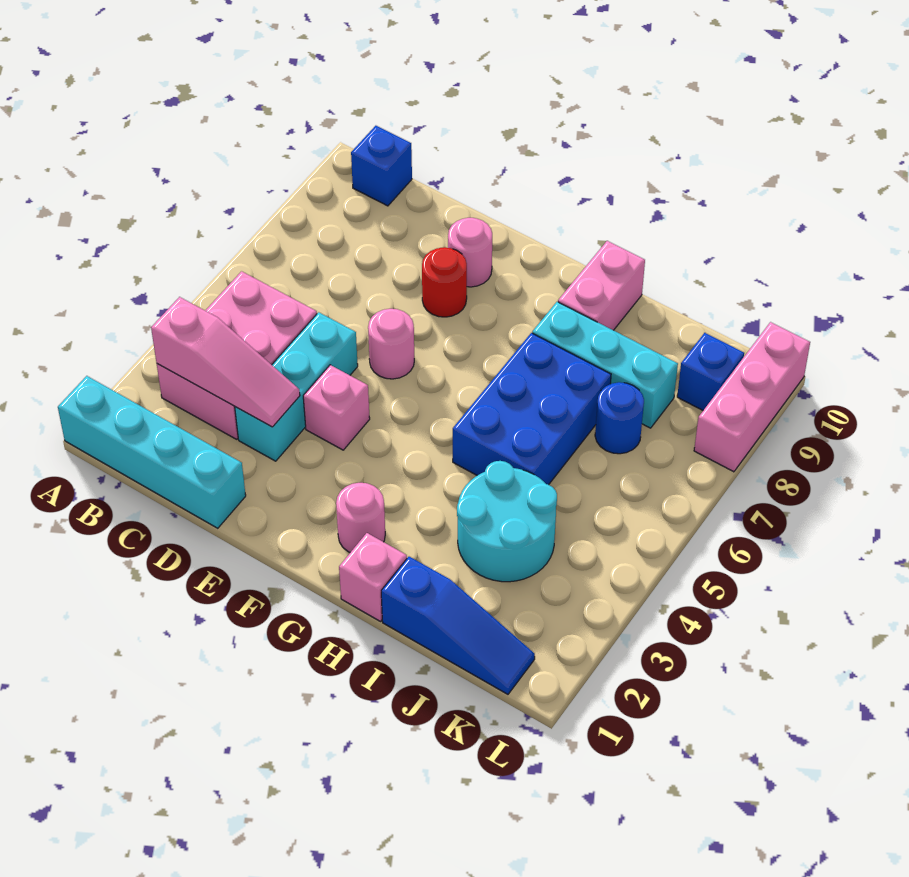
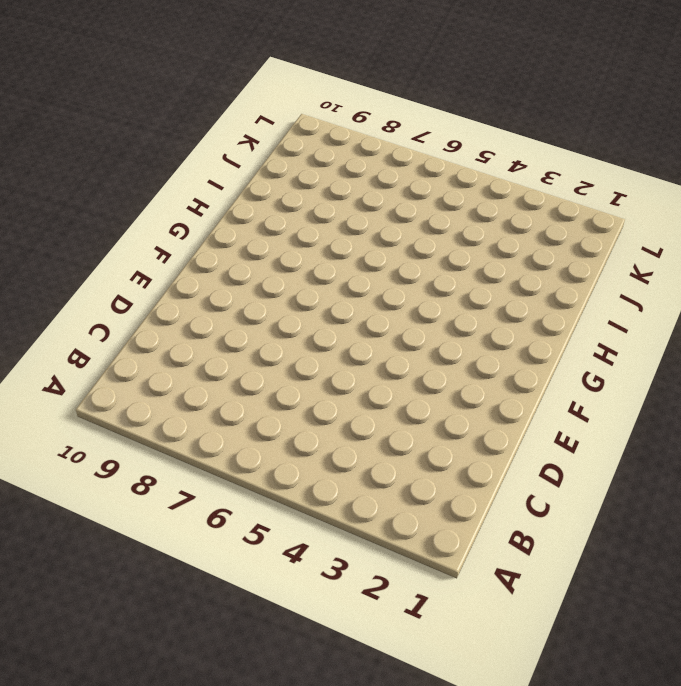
none -> cyan 1x4 brick [58,376,246,528]
none -> pink 2x3 brick [157,271,317,439]
none -> blue 1x1 brick [351,126,412,206]

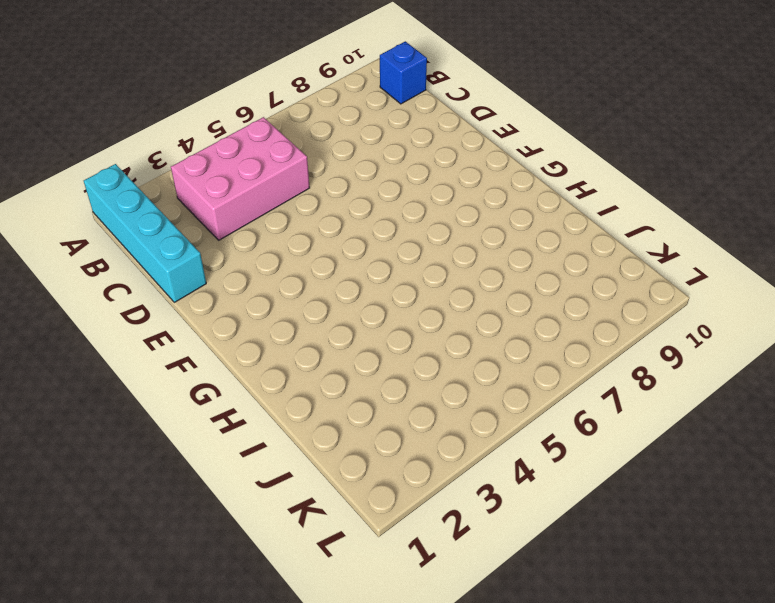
none -> cyan 1x3 brick [235,312,358,461]
none -> pink 1x1 brick [303,365,370,450]
none -> pink 1x1 round brick [368,309,414,379]

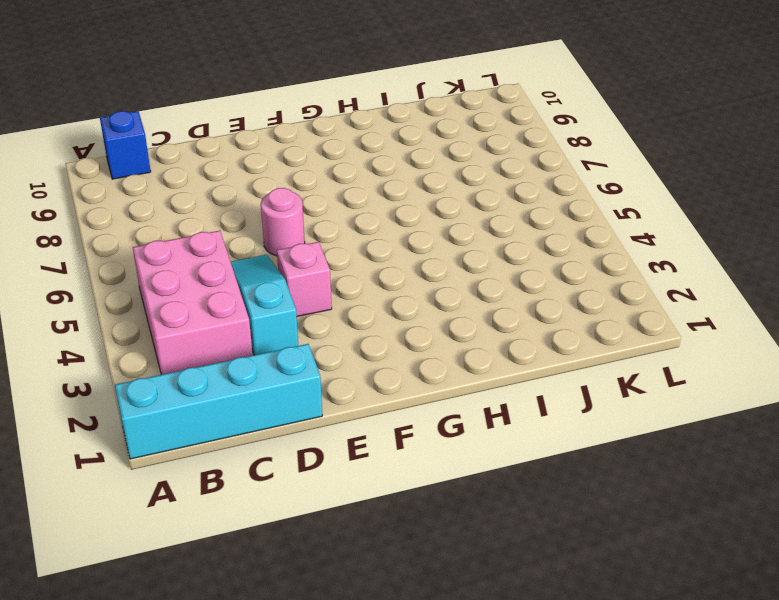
cyan 1x3 slope [231,255,298,355] -> cyan 1x3 brick [235,312,358,461]
none -> red 1x1 round brick [422,247,467,317]
none -> pink 1x1 round brick [448,217,492,287]
none -> pink 1x1 round brick [336,483,385,552]

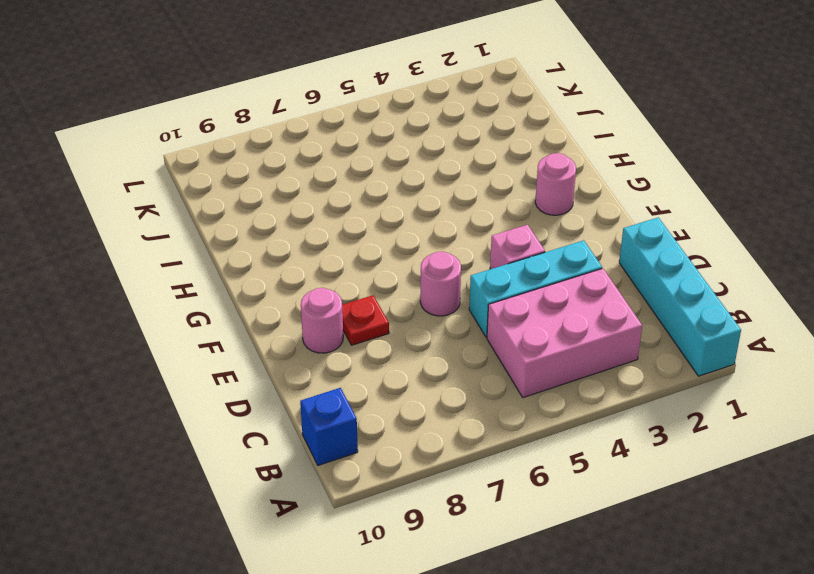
red 1x1 plate [342,295,389,345] -> red 1x1 round brick [422,247,467,317]
none -> pink 1x1 brick [339,533,407,621]
none -> blue 2x3 brick [453,333,611,485]
none -> cyan 1x3 brick [532,302,678,428]

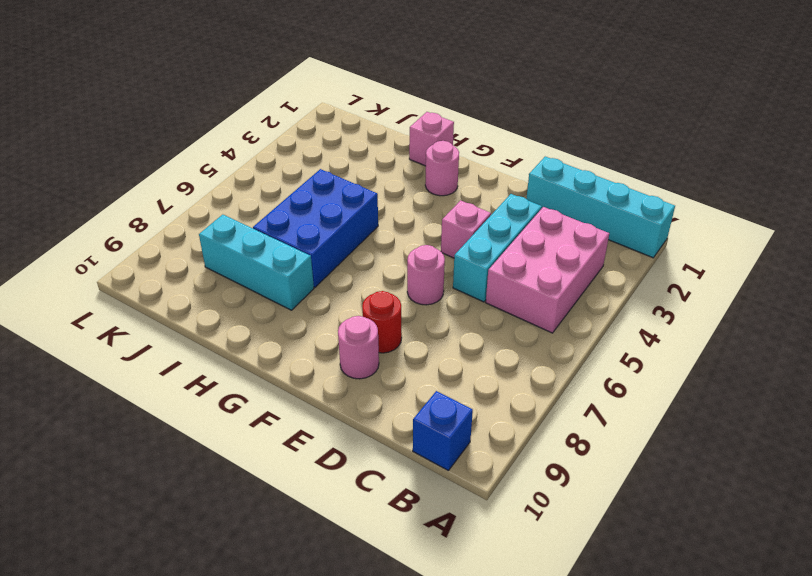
none -> pink 1x2 brick [558,241,645,330]
none -> blue 1x3 slope [381,557,535,694]
none -> cyan 2x2 round brick [457,461,557,582]

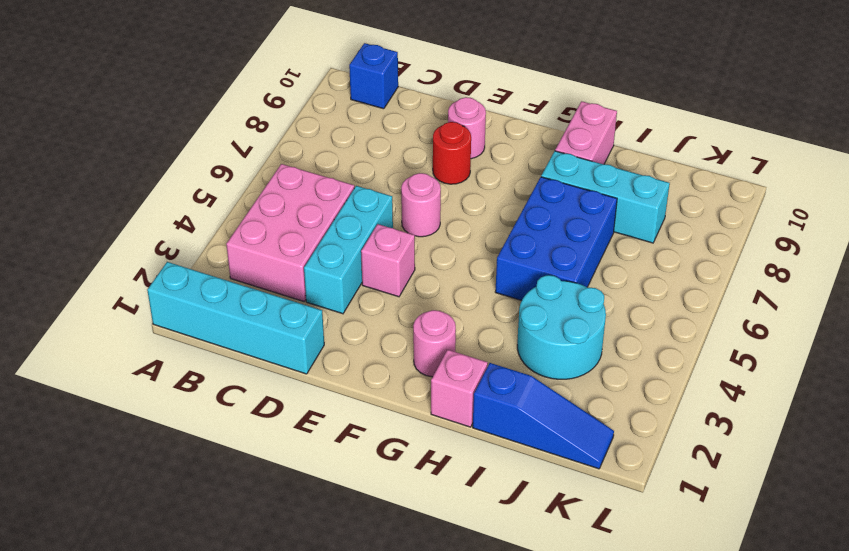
none -> blue 1x1 round brick [595,382,644,454]
none -> blue 1x1 brick [677,333,744,410]
none -> pink 1x3 brick [694,322,810,472]

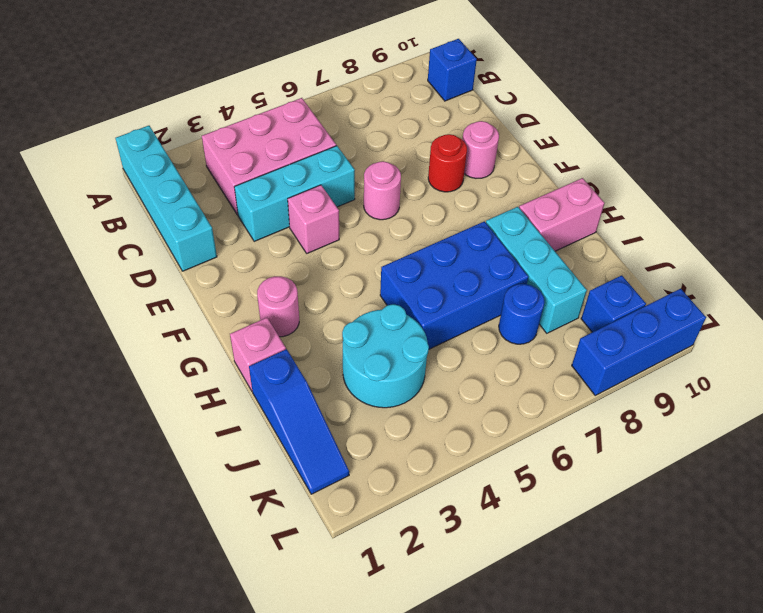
blue 1x3 brick [572,289,706,395] -> pink 1x3 brick [694,322,810,472]
none -> pink 1x3 slope [151,297,300,427]

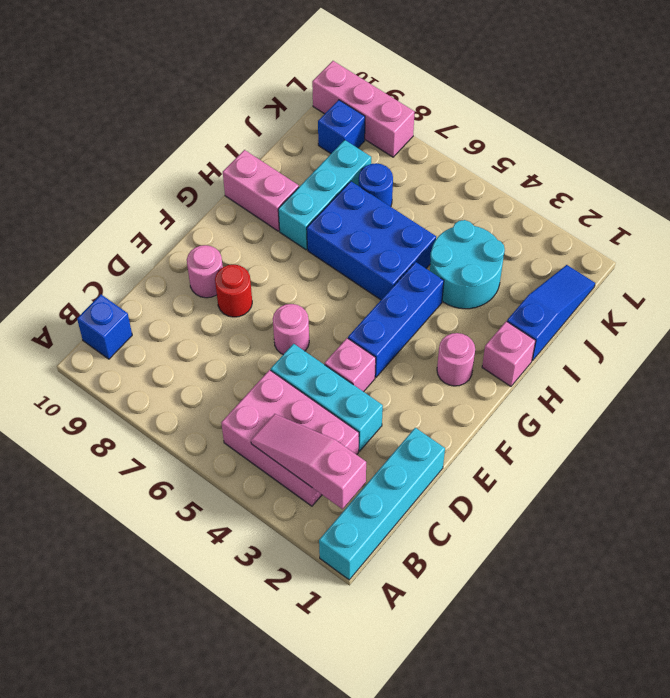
pink 1x3 slope [251,414,366,509] -> pink 1x3 slope turned to [151,297,300,427]
blue 1x3 brick [348,262,444,377] -> none

